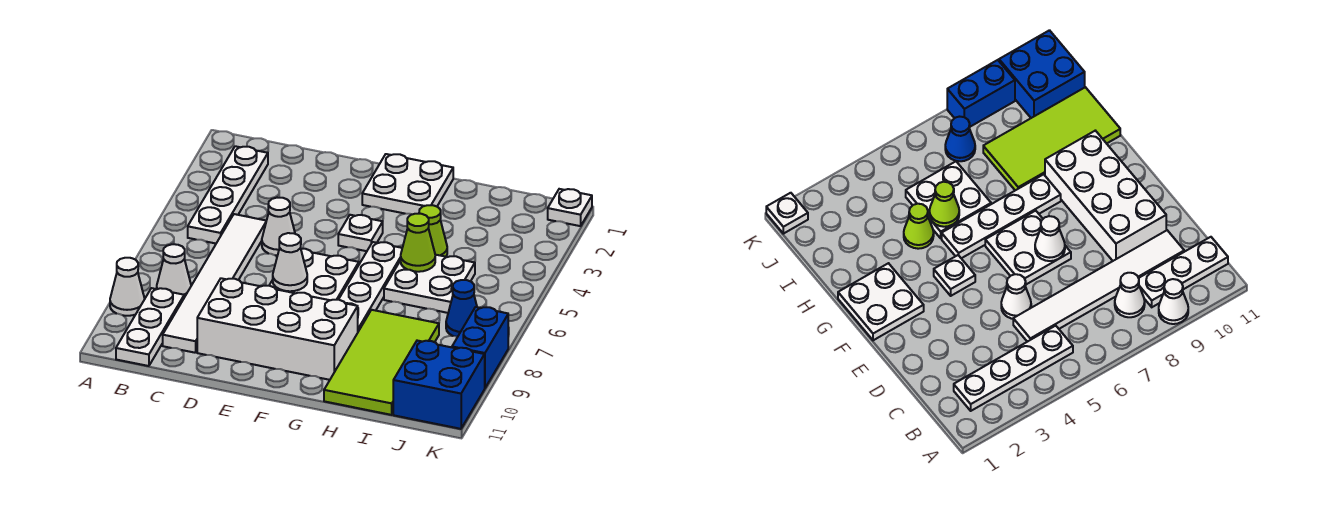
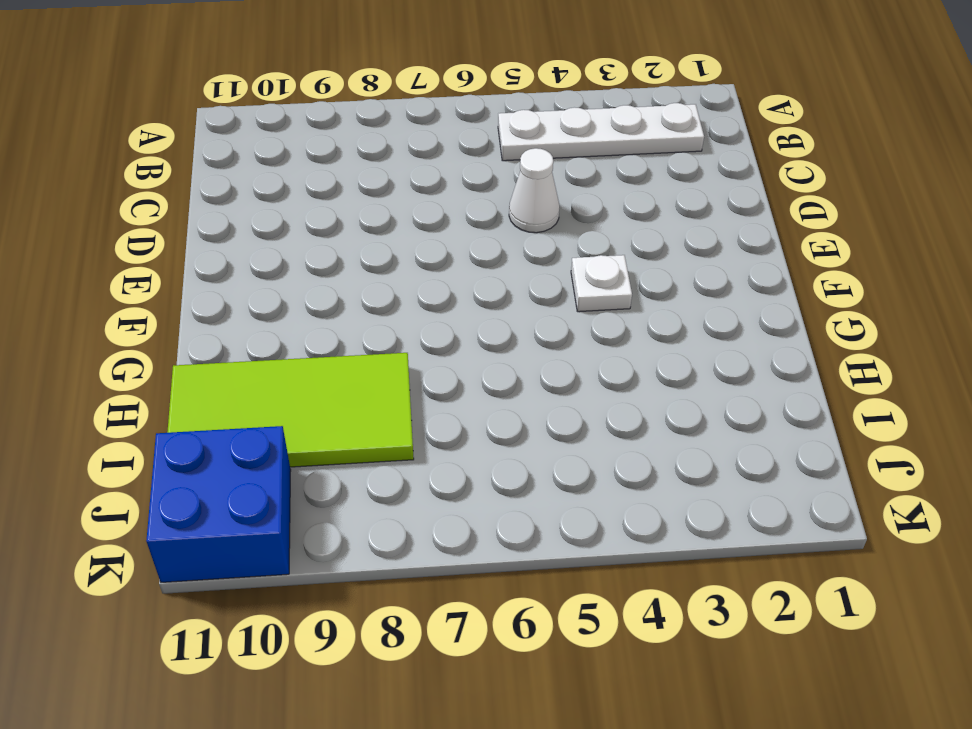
none -> white 1x1 cone [110,258,145,316]
none -> white 1x1 cone [157,244,191,297]
none -> white 1x3 plate [116,288,184,366]

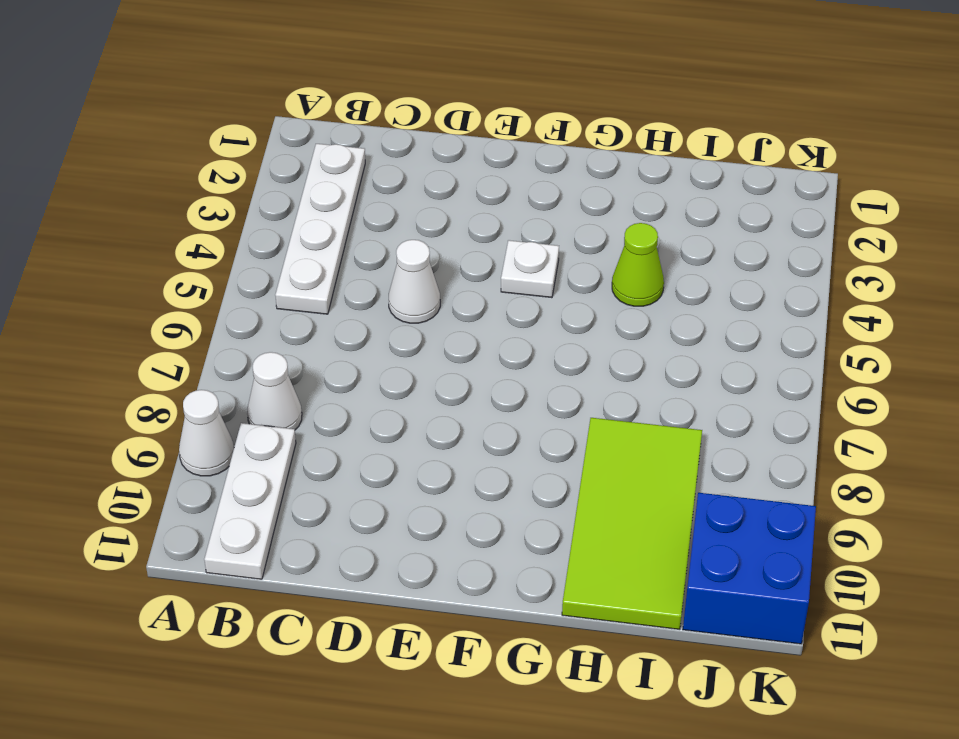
none -> white 1x6 tile [163,214,266,353]
none -> white 2x4 brick [197,278,358,380]
none -> white 2x2 plate [269,249,359,300]

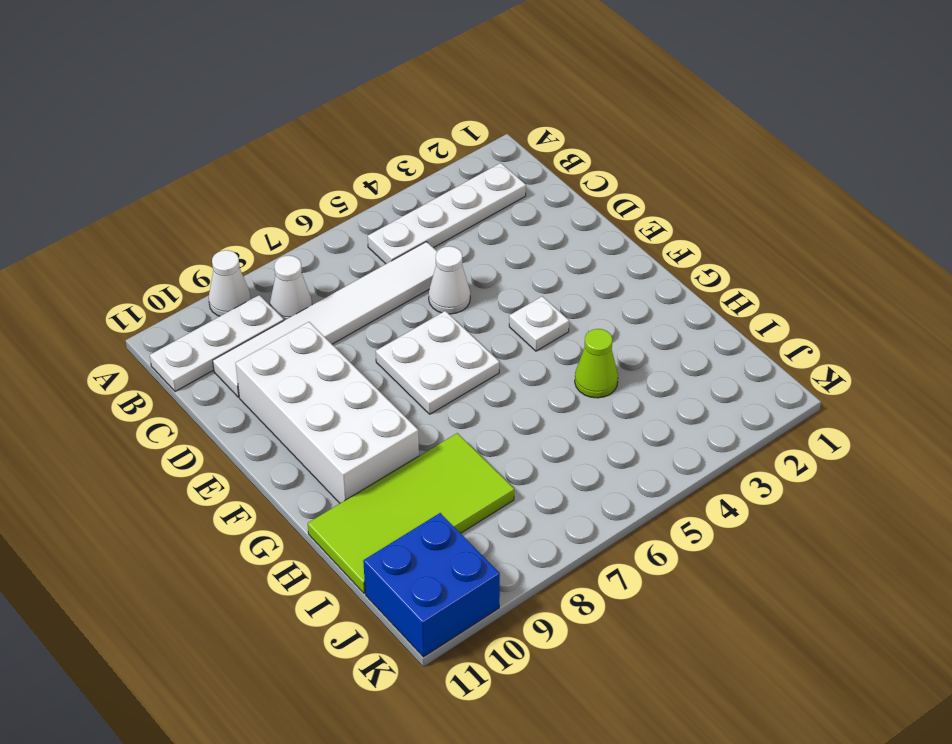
none -> white 2x2 plate [362,154,453,214]
none -> white 1x4 plate [339,242,402,331]
none -> white 2x2 plate [384,255,475,313]

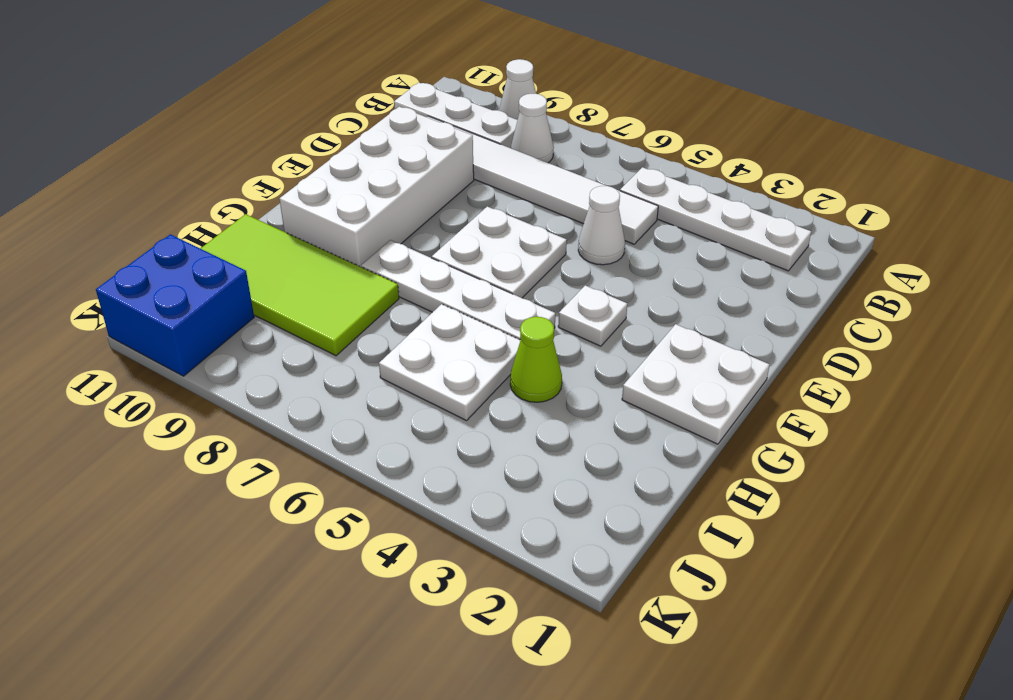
none -> blue 1x1 cone [446,280,477,337]
none -> white 1x1 plate [548,189,592,226]
none -> blue 1x2 brick [452,307,508,388]

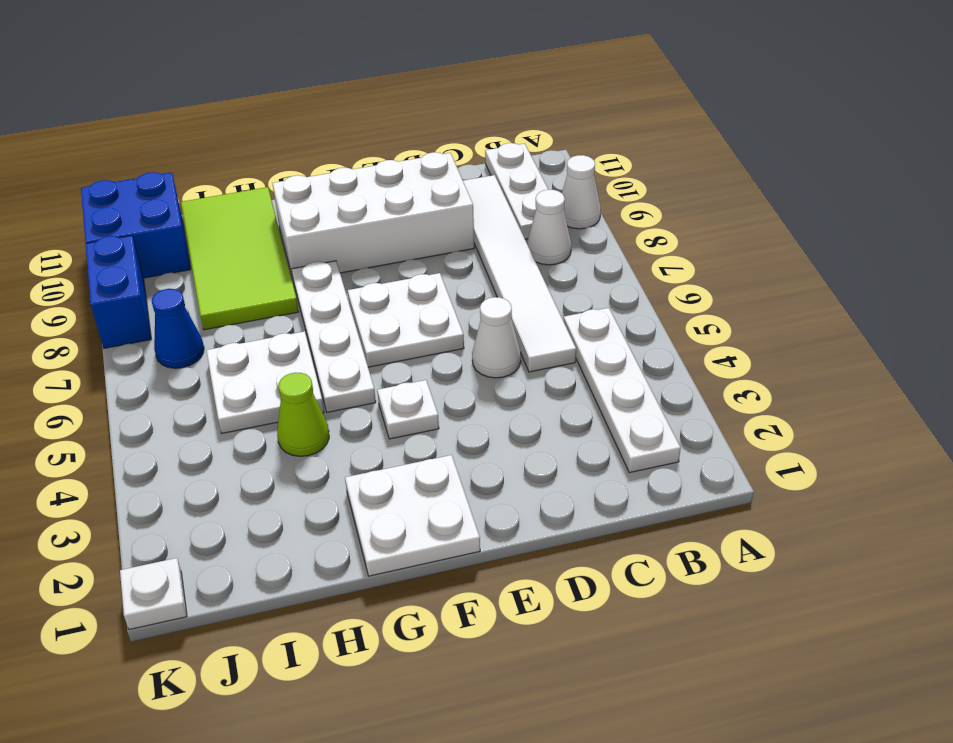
none -> white 1x1 cone [273,233,307,291]
none -> lime 1x1 cone [401,214,435,272]

